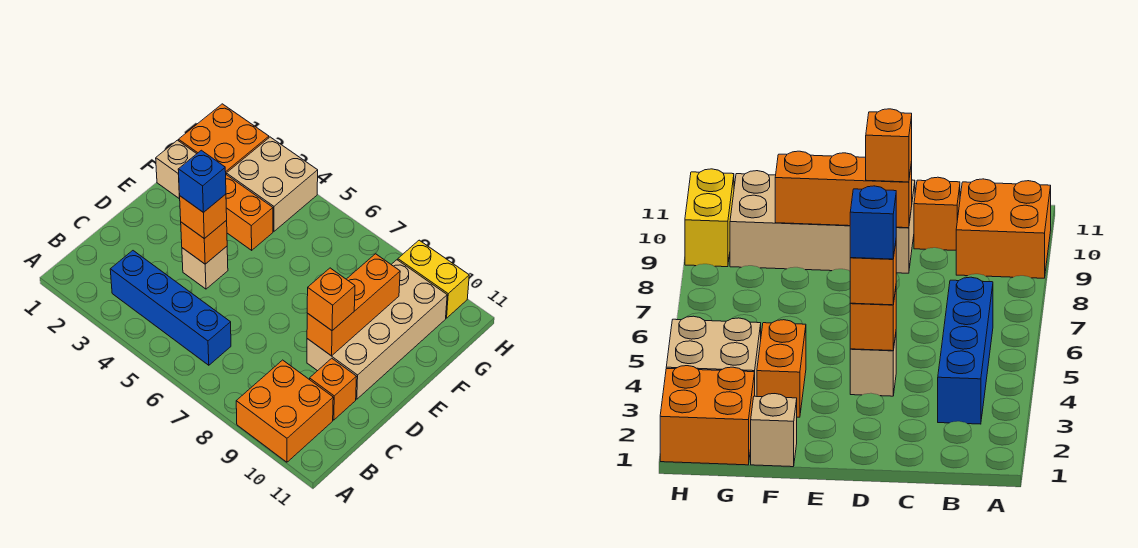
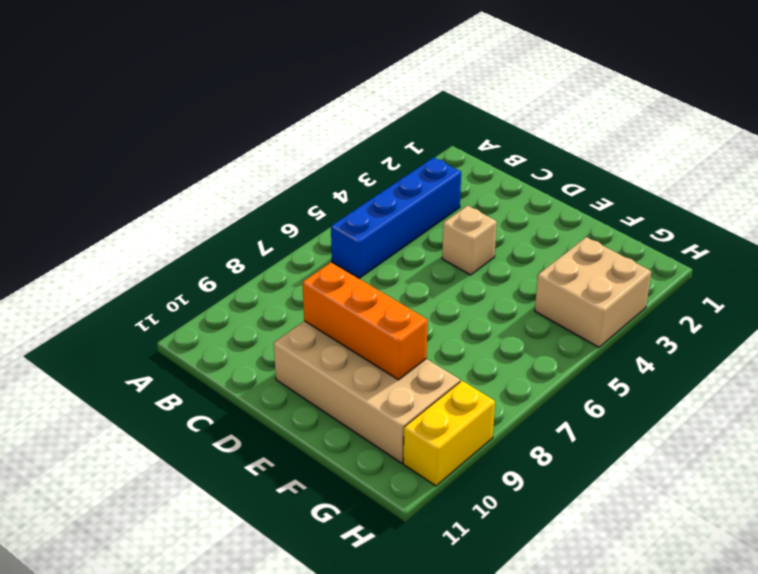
none -> orange 2x2 brick [236,360,333,462]
none -> orange 1x1 brick [310,358,357,420]
none -> tan 1x1 brick [156,140,196,199]

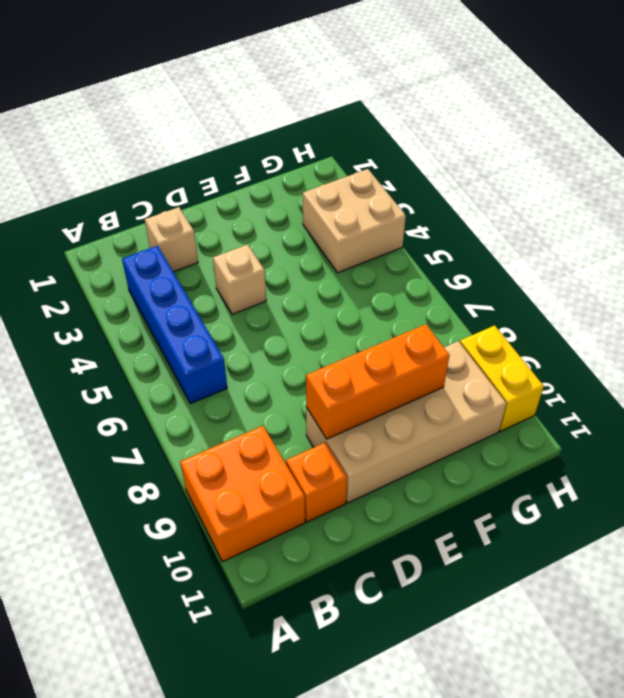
tan 1x1 brick [145,207,198,272] -> tan 1x1 brick moved to [156,140,196,199]
none -> orange 1x2 brick [226,175,273,250]
none -> orange 2x2 brick [179,104,269,173]
none -> orange 1x1 brick [181,220,227,264]

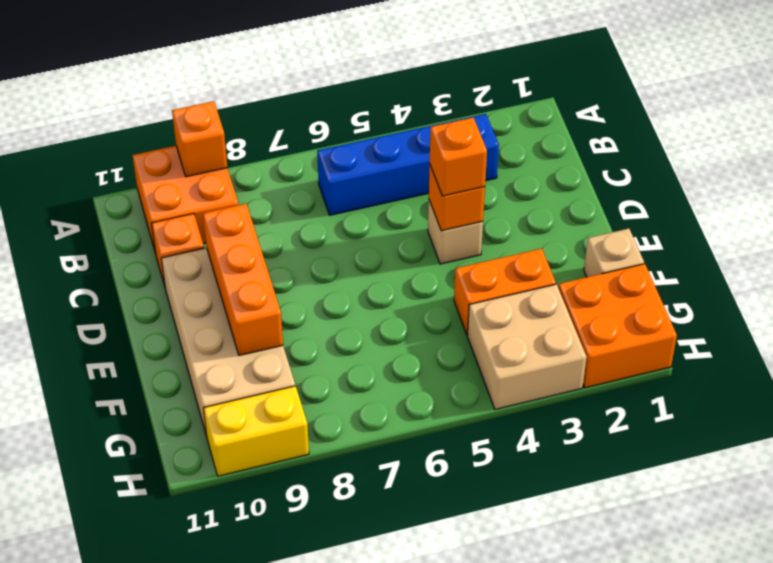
orange 1x1 brick [172,101,227,177] -> orange 1x1 brick moved to [307,268,355,331]
none -> blue 1x1 brick [178,150,226,212]

